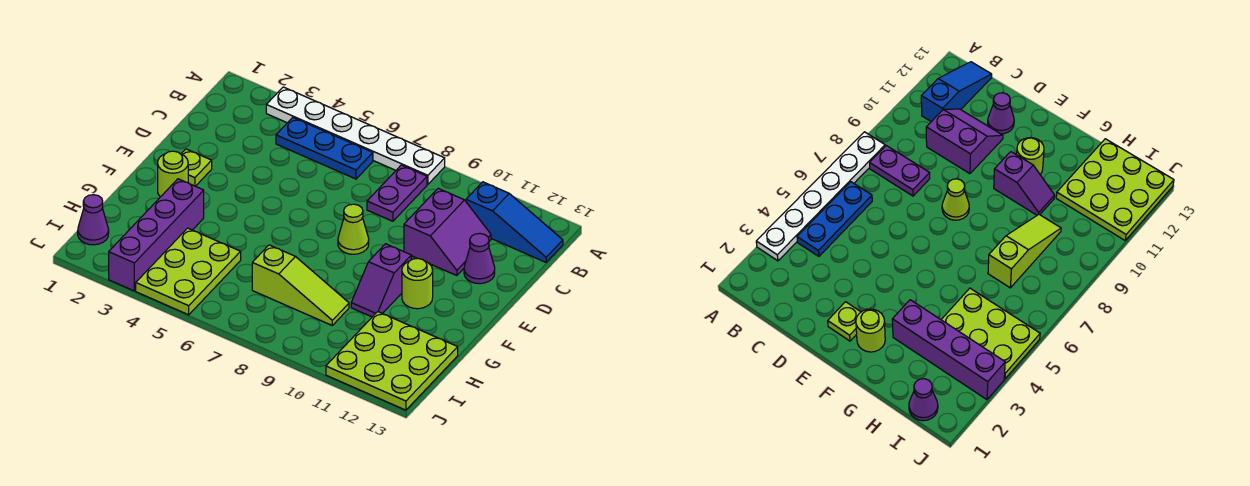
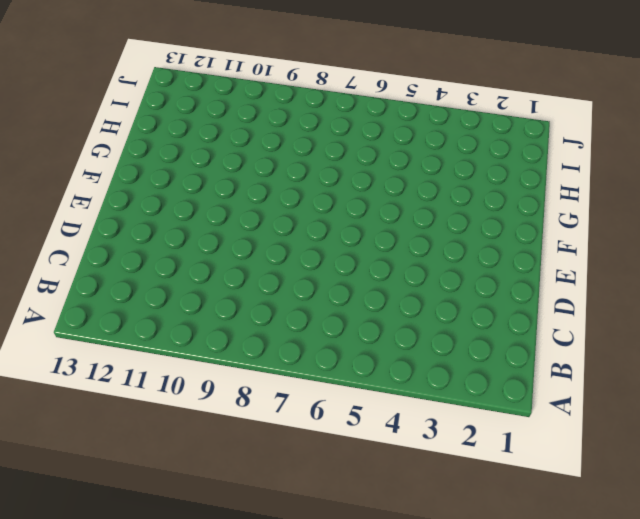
none -> white 1x6 plate [266,87,445,184]
none -> blue 1x3 plate [276,118,373,179]
none -> purple 1x2 plate [367,165,427,221]

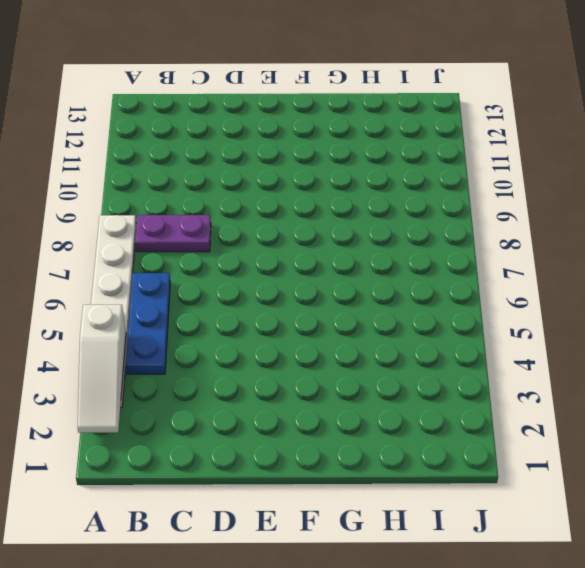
white 1x3 slope [77,305,126,433] -> none
none -> blue 1x3 slope [466,182,563,262]
none -> purple 2x2 slope [404,188,491,276]
none -> purple 1x1 cone [464,233,495,284]

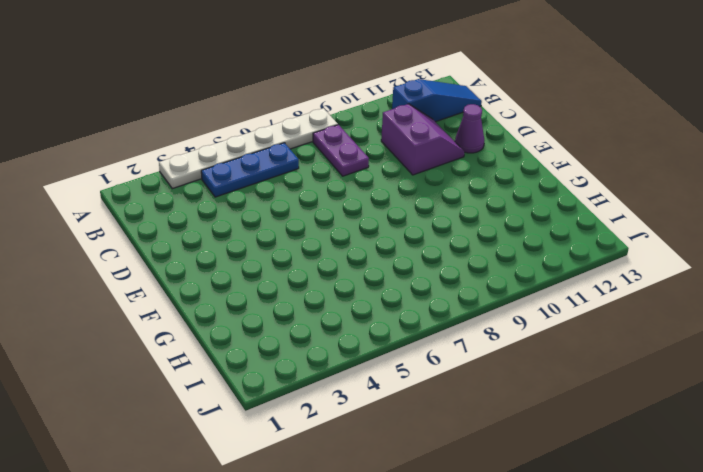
none -> lime 1x1 plate [181,149,212,186]
none -> lime 1x1 cone [338,204,369,254]
none -> lime 1x1 round brick [158,151,188,197]

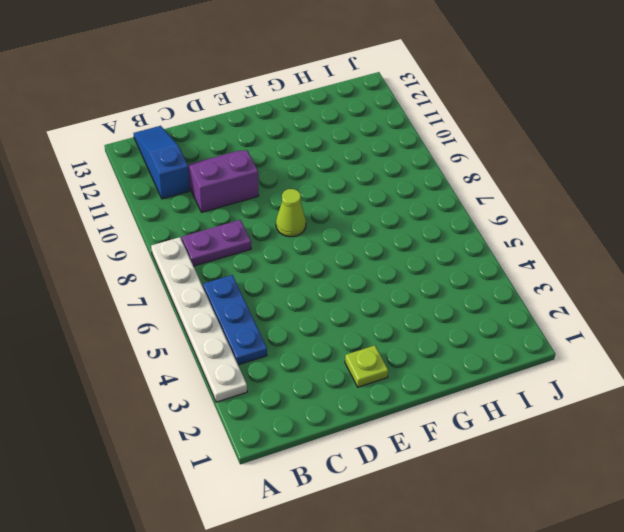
none -> purple 1x1 cone [464,233,495,284]
none -> lime 1x1 round brick [158,151,188,197]
none -> purple 1x2 slope [351,244,411,317]

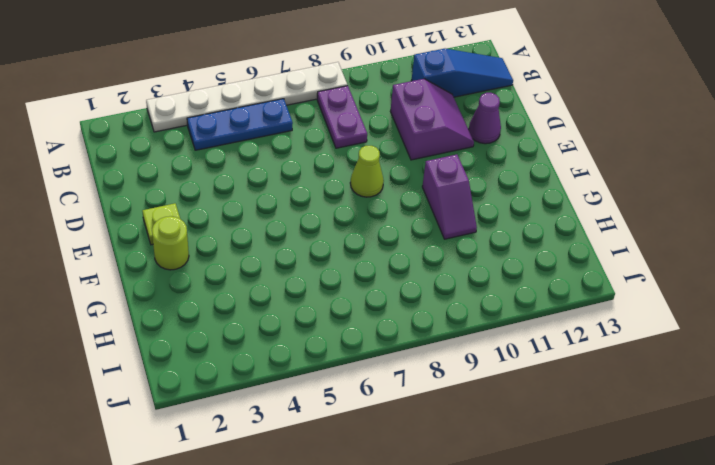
none -> lime 1x1 round brick [402,258,433,309]
none -> purple 1x4 brick [109,179,204,291]
none -> lime 2x3 plate [136,228,241,315]

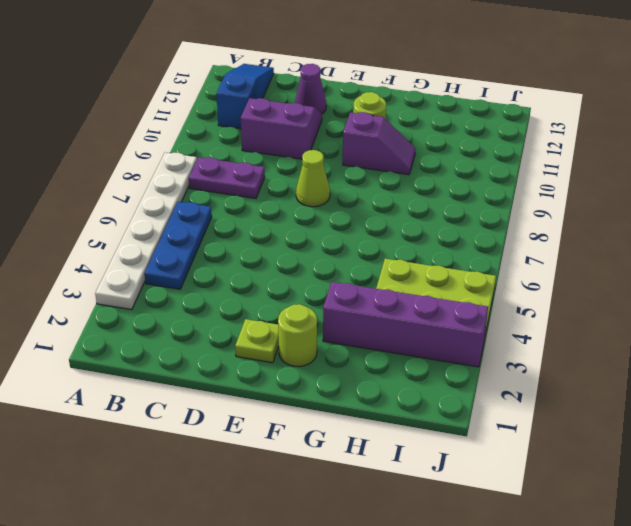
none -> lime 1x3 slope [252,245,349,325]
none -> lime 3x3 plate [326,312,458,410]
none -> purple 1x1 cone [78,195,109,245]

